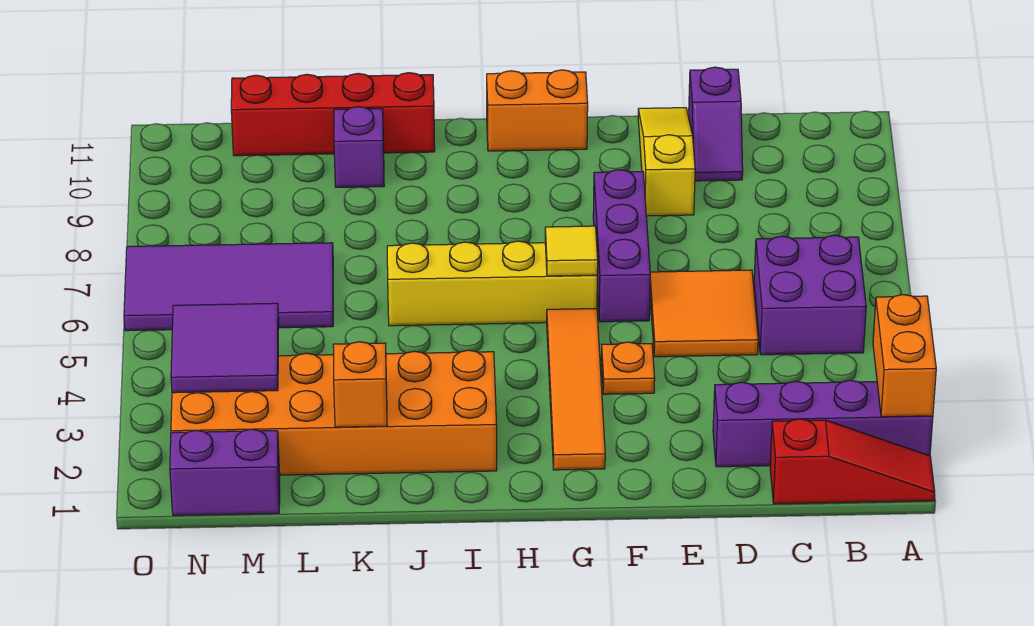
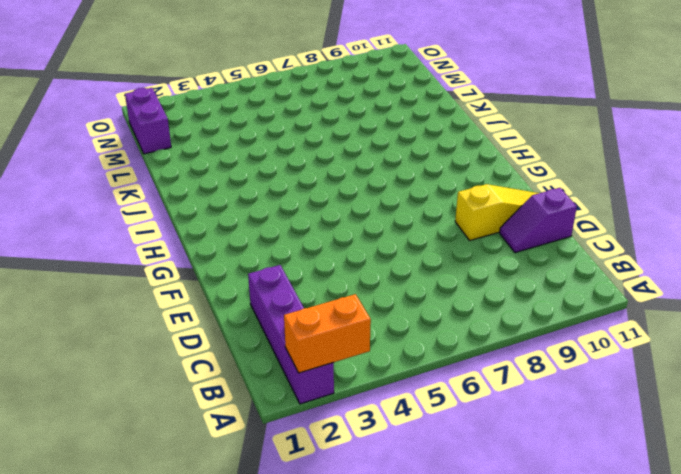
none -> red 1x3 slope [770,419,935,504]
none -> purple 2x2 brick [754,235,866,355]
none -> orange 2x2 tile [650,270,758,357]

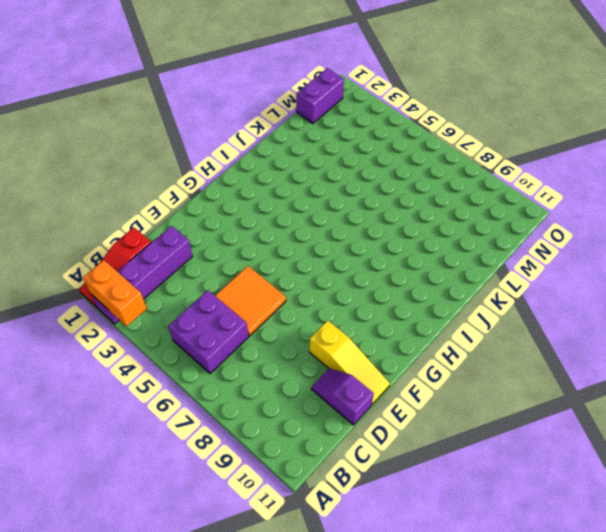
none -> orange 1x1 plate [601,342,655,394]
none -> purple 1x3 brick [593,170,650,322]
none -> orange 1x4 tile [547,309,605,470]

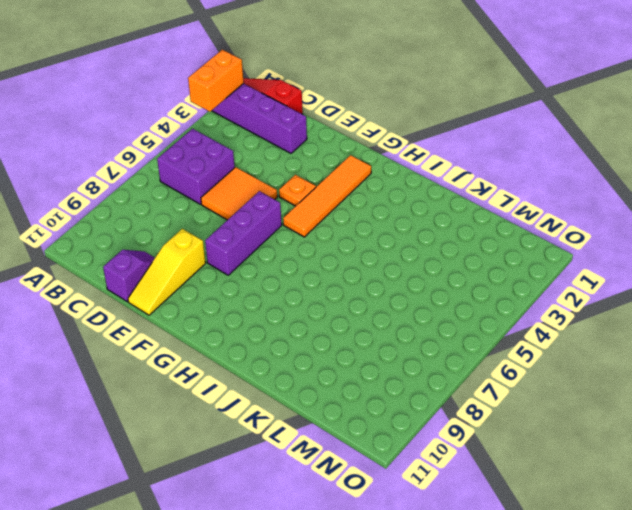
none -> yellow 1x4 brick [387,241,597,326]
none -> orange 1x2 brick [487,70,588,151]
none -> orange 2x6 brick [171,350,497,475]

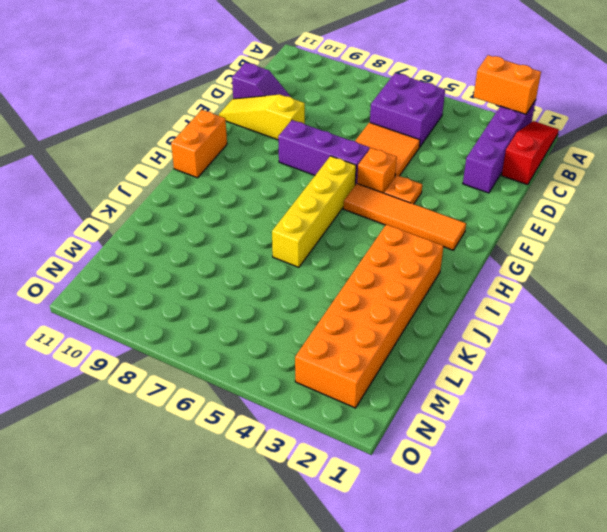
orange 1x1 brick [357,148,397,193] -> orange 1x1 brick moved to [333,342,387,427]
none -> red 1x4 brick [231,73,435,156]
none -> purple 1x1 brick [334,107,384,187]
none -> purple 2x4 tile [124,243,333,331]

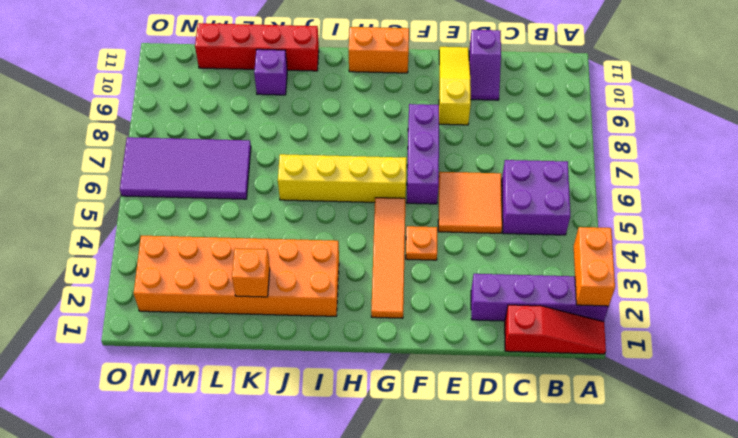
none -> purple 1x2 brick [170,429,280,515]
none -> yellow 1x1 tile [545,226,598,276]
none -> purple 2x2 tile [171,303,279,393]

